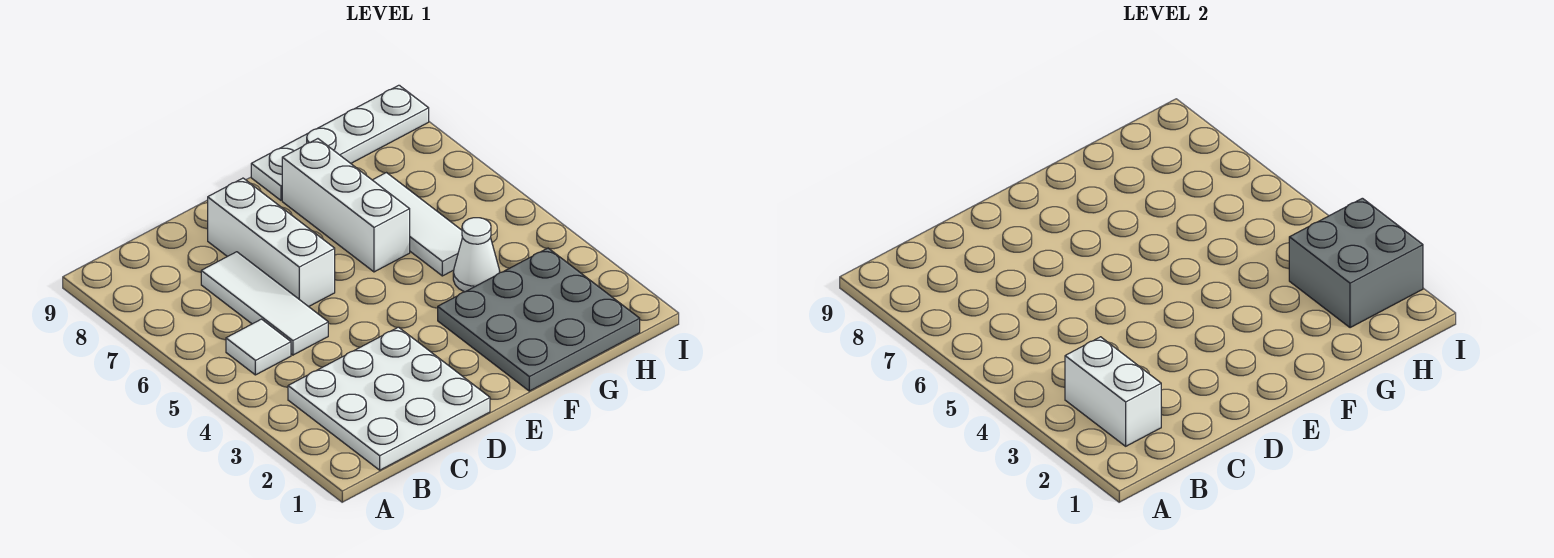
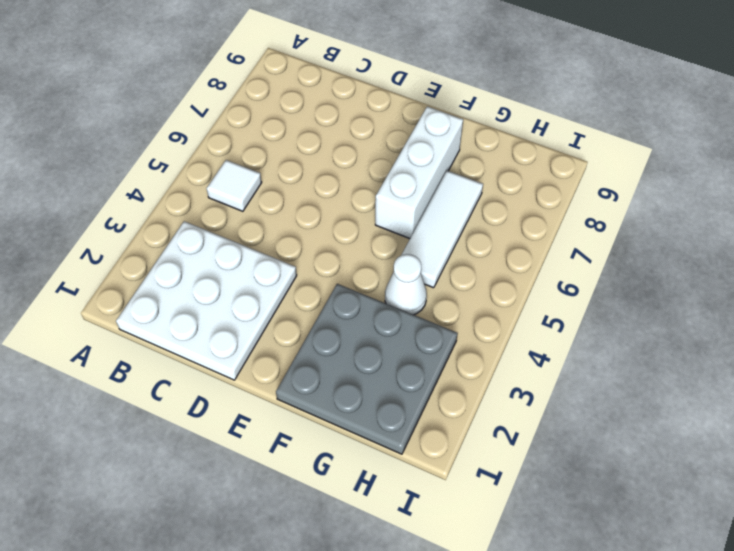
none -> white 1x3 tile [201,252,328,355]
none -> white 1x3 brick [208,178,335,307]

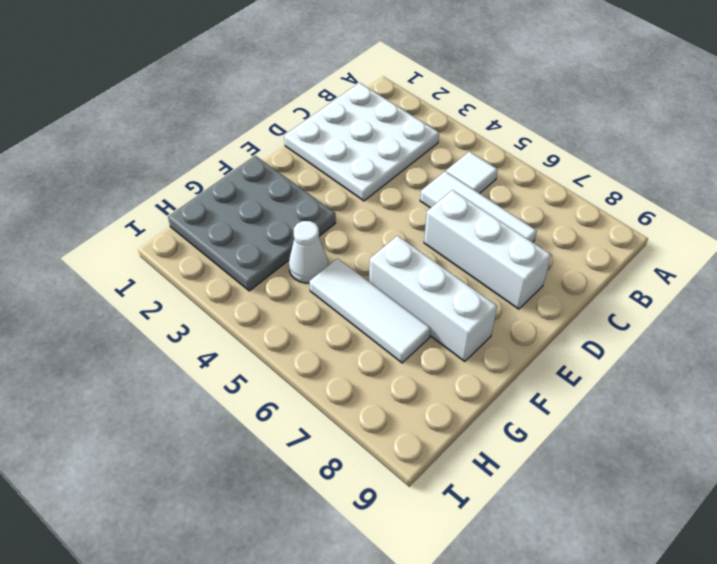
none -> white 1x4 plate [251,85,429,200]
none -> white 1x2 brick [1065,337,1161,446]

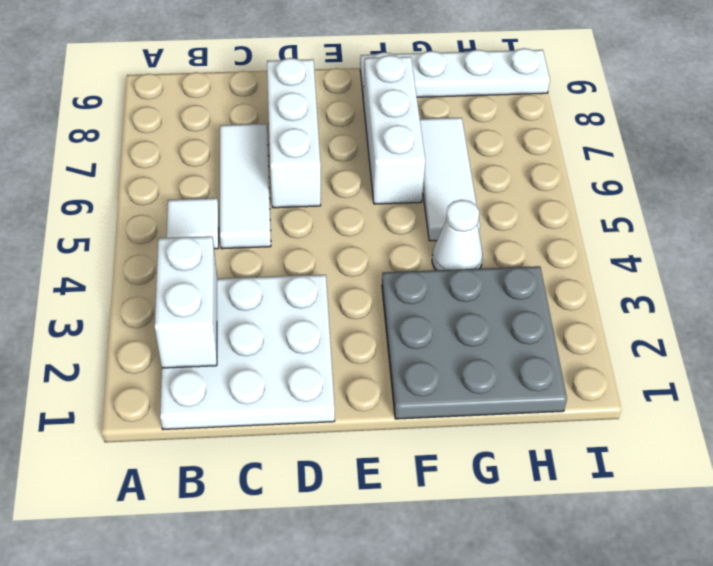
none -> grey 2x2 brick [1289,198,1423,328]

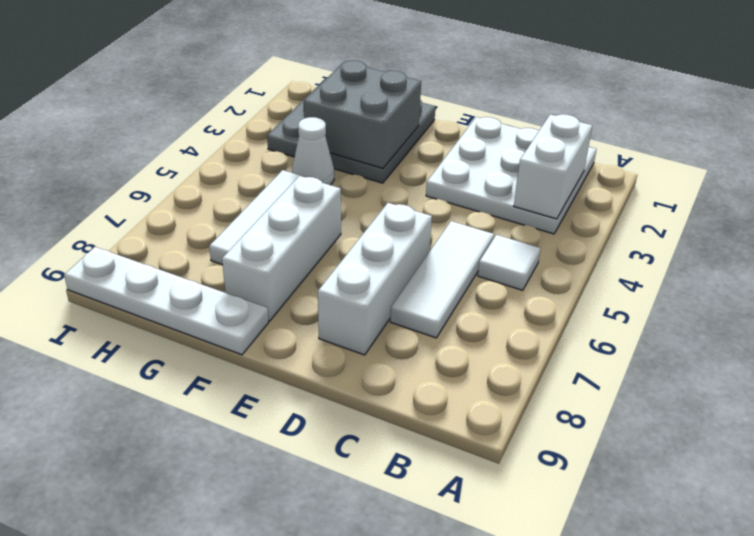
grey 2x2 brick [304,61,421,168] -> grey 2x2 brick moved to [1289,198,1423,328]

